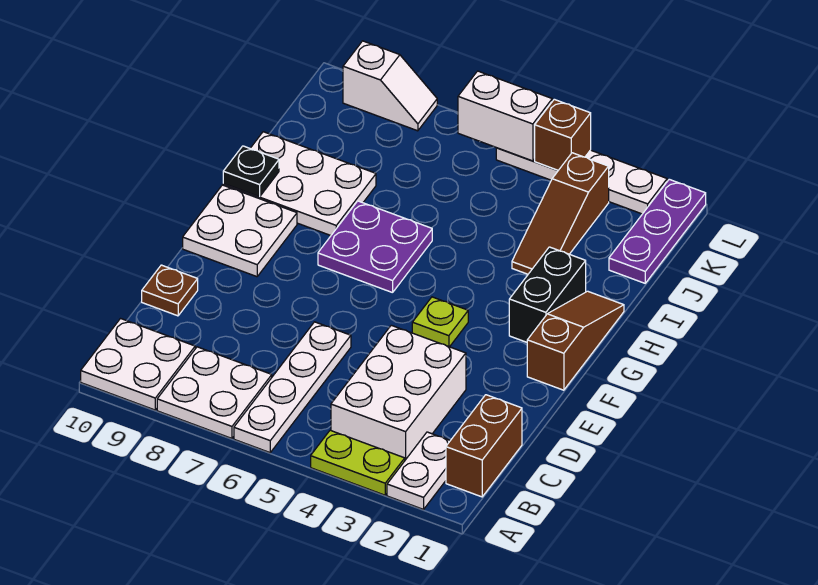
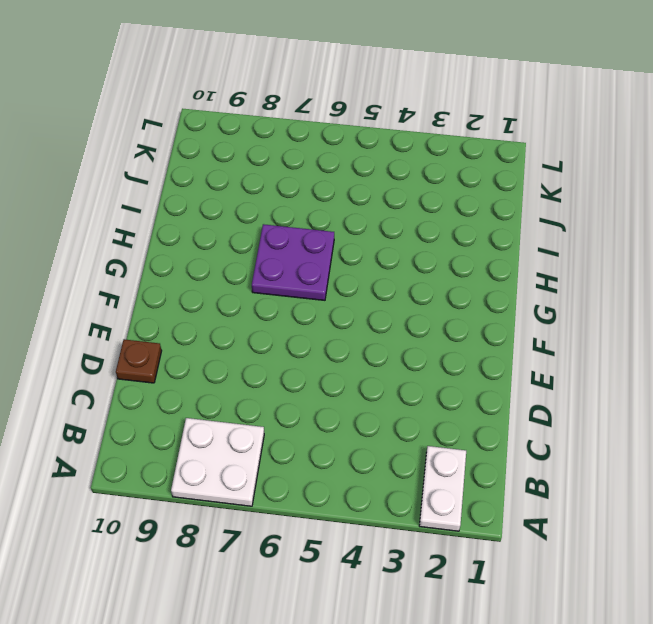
none -> lime 1x2 plate [311,430,405,495]
none -> white 1x4 plate [234,322,351,453]
none -> white 2x2 plate [81,319,195,410]

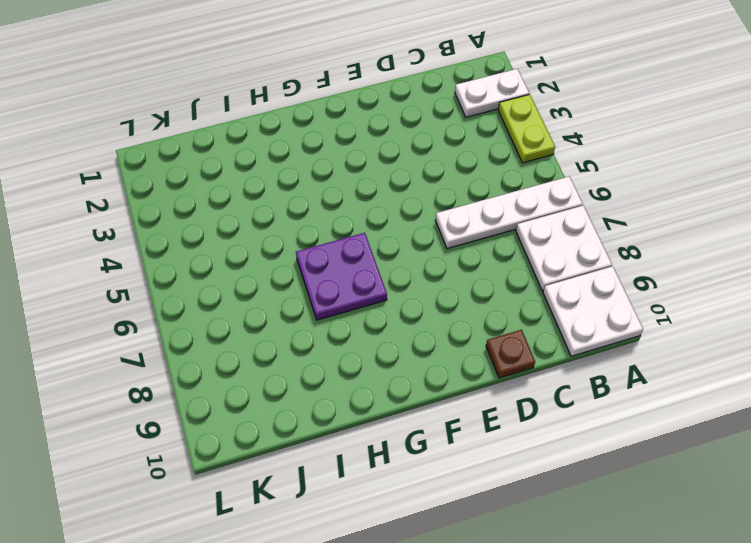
none -> brown 1x2 brick [446,395,522,497]
none -> white 2x3 brick [331,325,466,460]
none -> brown 1x3 slope [527,291,624,390]

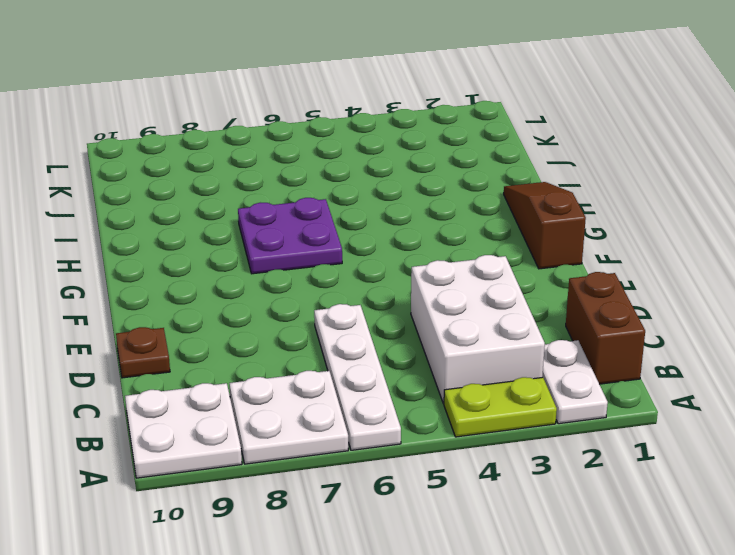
none -> lime 1x1 plate [412,297,468,347]
none -> white 2x2 plate [183,185,297,277]
none -> black 1x2 brick [509,247,586,342]

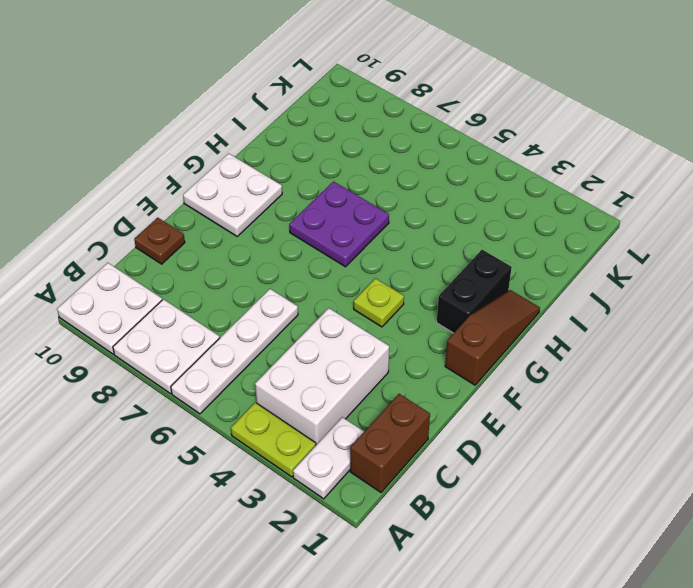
none -> white 2x3 plate [223,132,376,235]
none -> brown 1x3 slope [512,153,609,274]
none -> purple 1x3 plate [609,179,706,283]

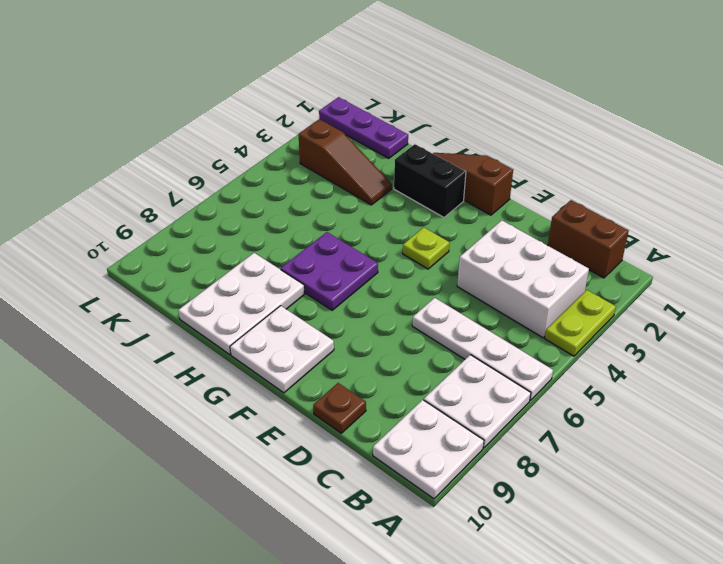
none -> white 1x2 plate [387,432,450,509]
none -> white 1x4 plate [496,148,667,214]
none -> white 1x2 slope [343,41,437,131]

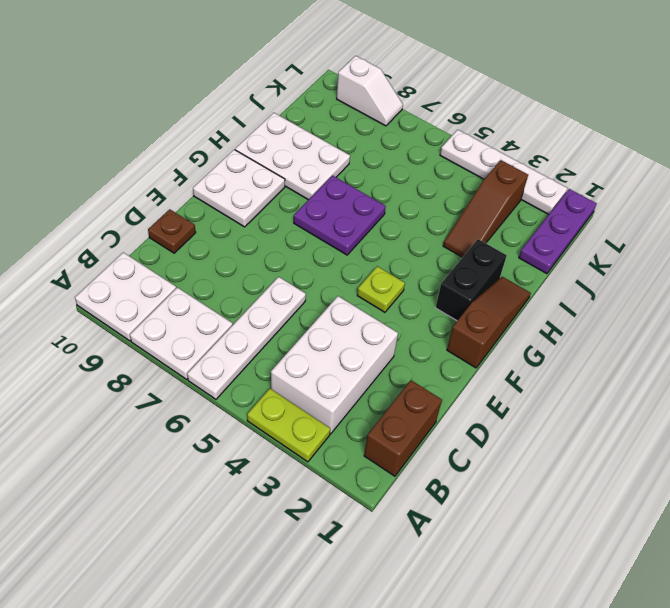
none -> white 1x2 plate [387,432,450,509]
none -> black 1x1 plate [223,146,279,197]
none -> brown 1x1 brick [535,99,591,170]

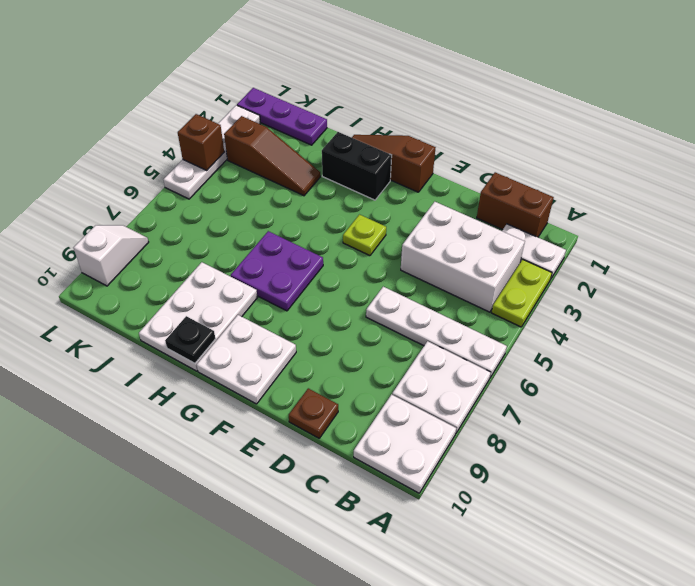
none -> white 1x2 brick [458,71,552,161]

